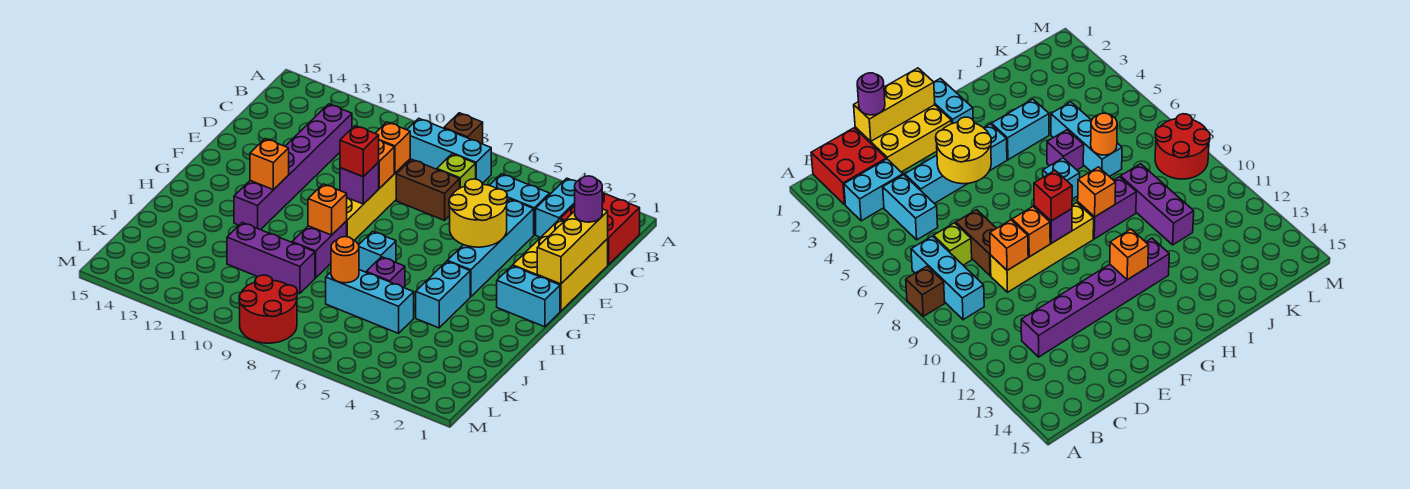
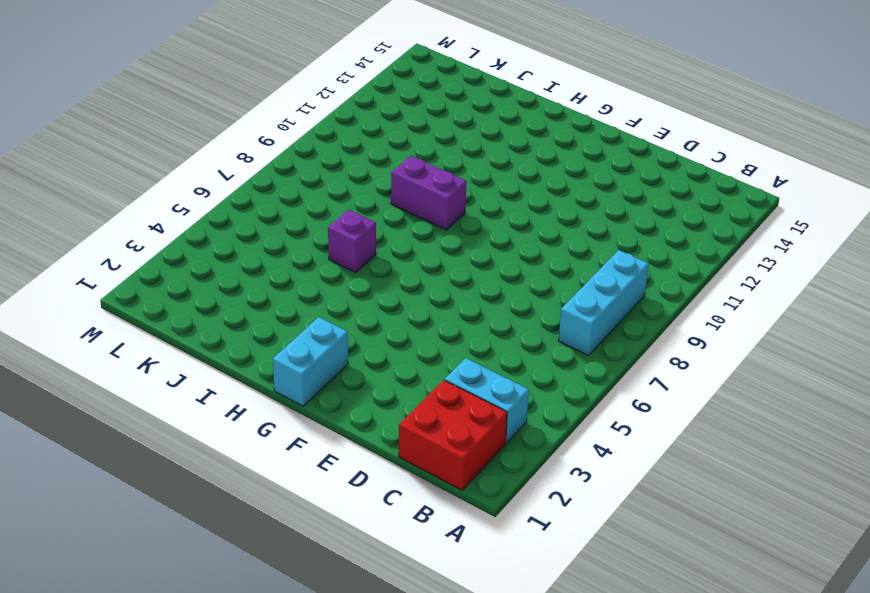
none -> brown 1x1 brick [444,113,483,144]
none -> cyan 1x2 brick [489,174,550,235]
none -> lime 1x1 brick [437,154,476,188]

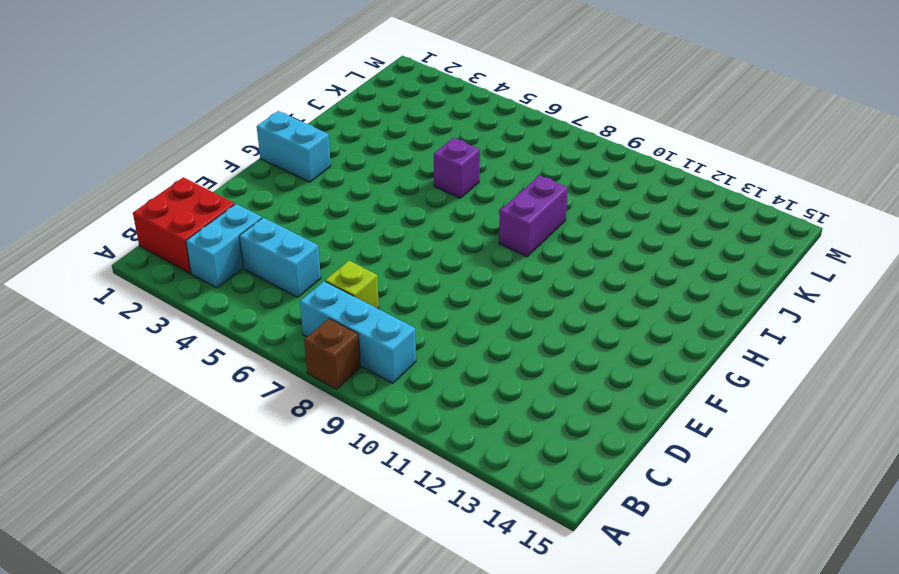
none -> purple 1x6 brick [234,104,352,230]
none -> yellow 2x3 brick [513,219,608,311]
none -> cyan 1x4 brick [448,199,534,297]

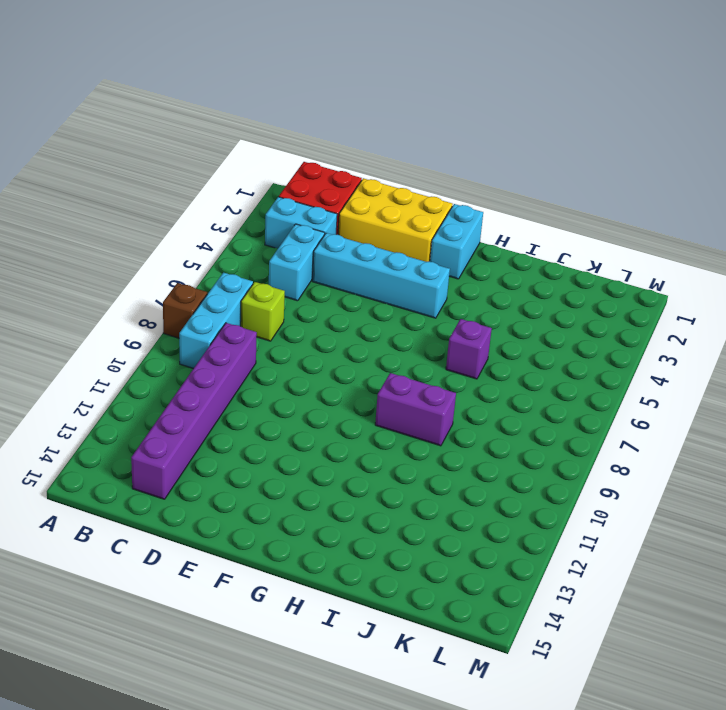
purple 1x6 brick [131,323,257,499] -> purple 1x6 brick turned to [234,104,352,230]
none -> brown 1x2 brick [396,159,460,220]
none -> yellow 1x4 brick [347,159,410,240]
none -> cyan 1x2 brick [416,261,470,328]

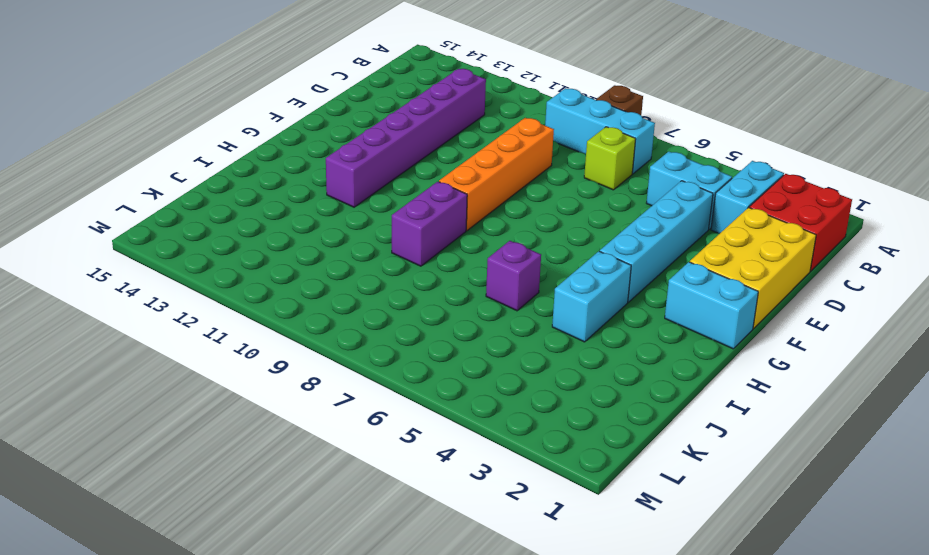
orange 1x4 brick [439,118,554,230] -> yellow 1x4 brick [347,159,410,240]
none -> brown 1x2 brick [396,159,460,220]
none -> cyan 1x1 brick [359,231,396,272]
none -> cyan 1x3 brick [326,270,414,333]

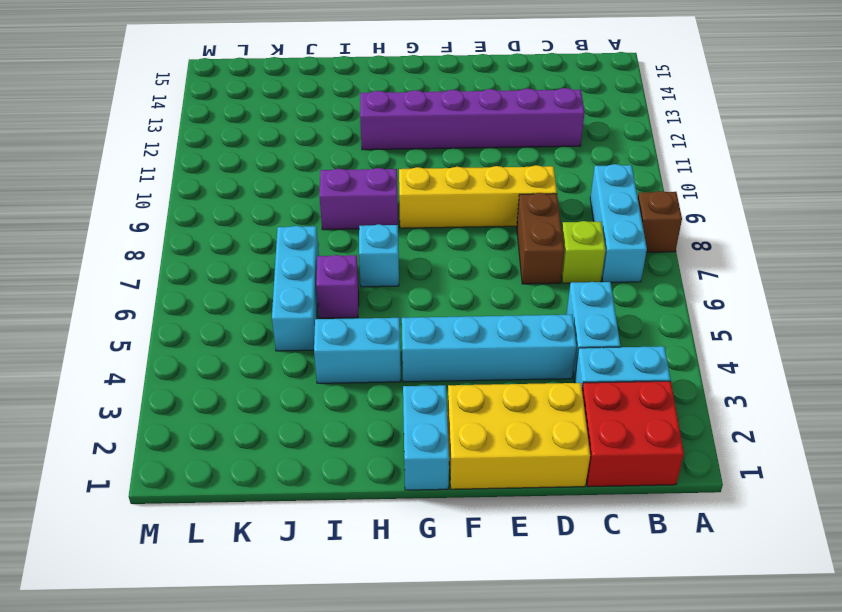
none -> purple 1x3 brick [227,222,315,294]
none -> red 2x2 round brick [239,275,297,343]
none -> yellow 1x3 brick [537,209,608,284]

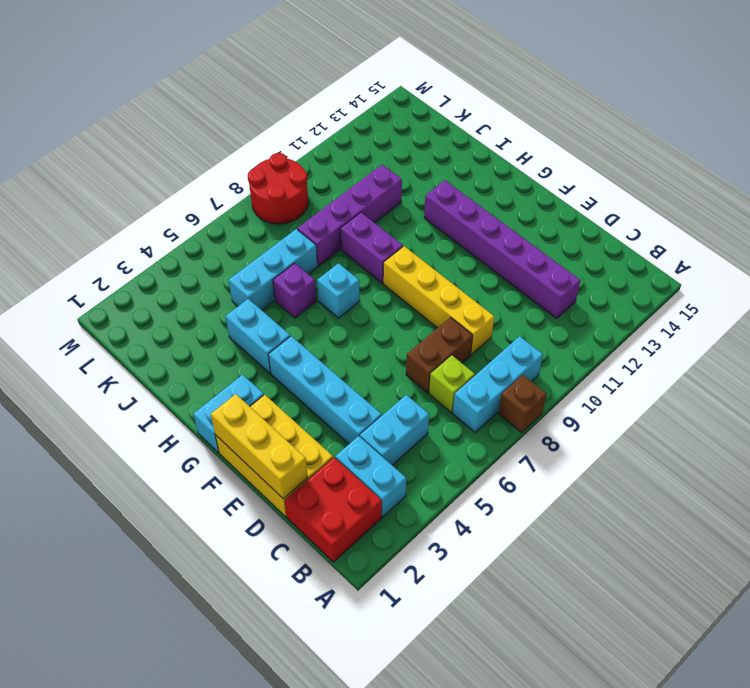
purple 1x4 brick [297,165,402,266] -> purple 1x3 brick [227,222,315,294]
none -> orange 1x1 brick [375,122,410,173]
none -> yellow 2x2 round brick [449,179,507,247]
none -> orange 1x1 brick [378,140,394,189]

